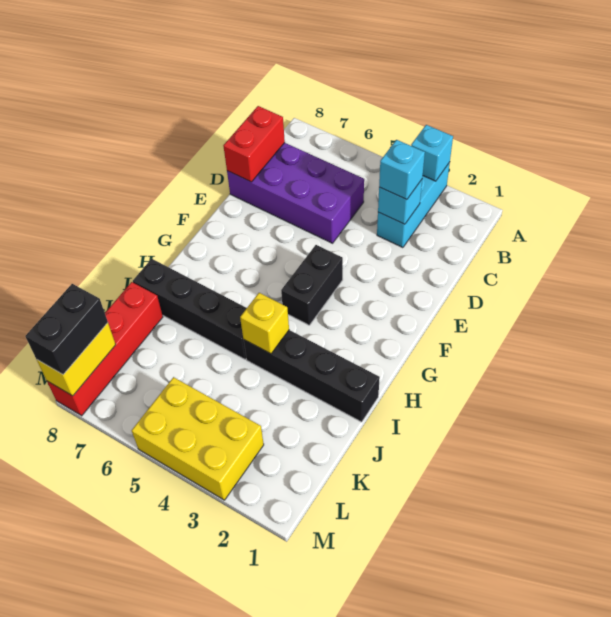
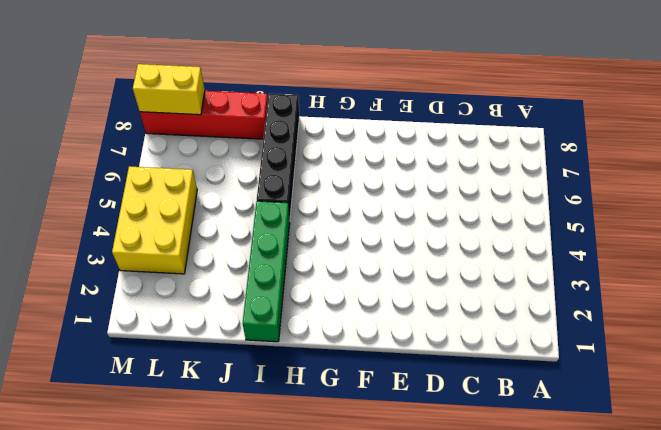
green 1x4 brick [243,201,290,342] -> black 1x4 brick [244,330,380,422]
none -> cyan 1x3 brick [377,162,450,248]
none -> purple 2x4 brick [227,143,364,243]
none -> black 1x2 brick [281,245,343,325]

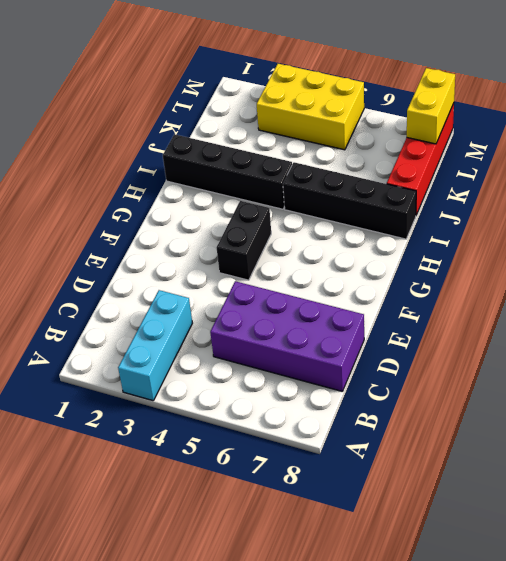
none -> cyan 1x1 brick [411,125,453,181]
none -> cyan 1x1 brick [378,180,422,224]
none -> red 1x2 brick [223,106,285,182]

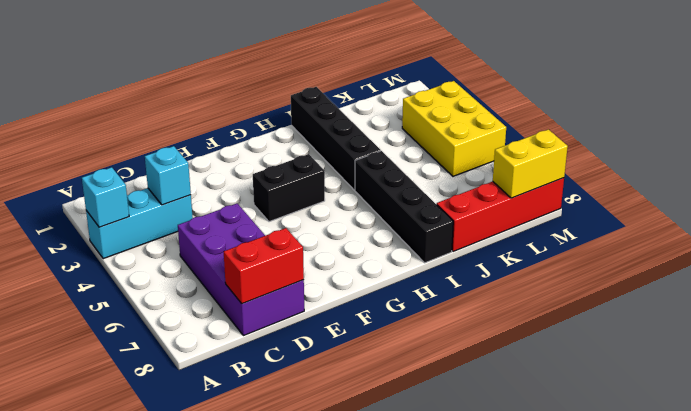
none -> yellow 1x1 brick [240,293,289,354]
none -> cyan 1x1 brick [379,140,425,200]
none -> black 1x2 brick [26,284,108,375]

